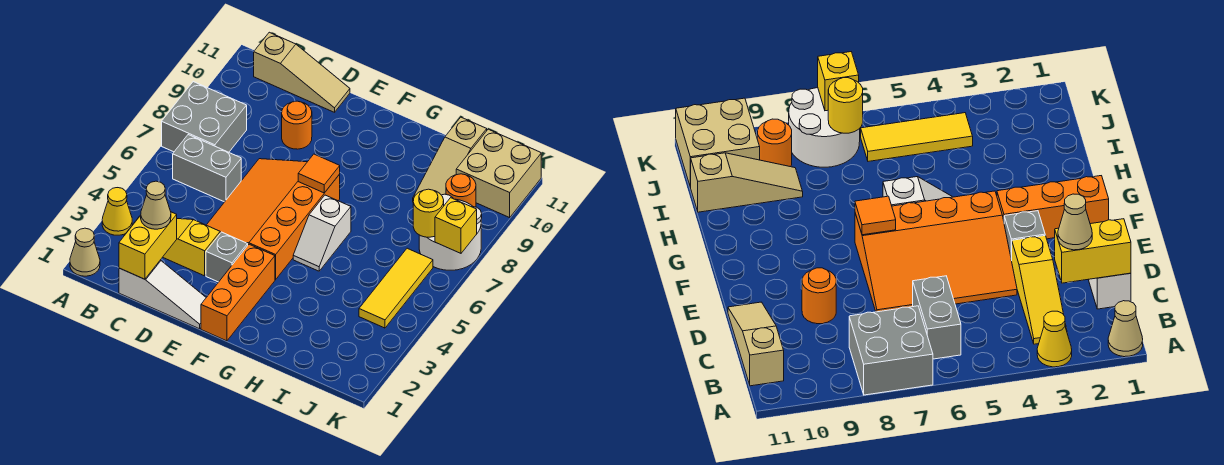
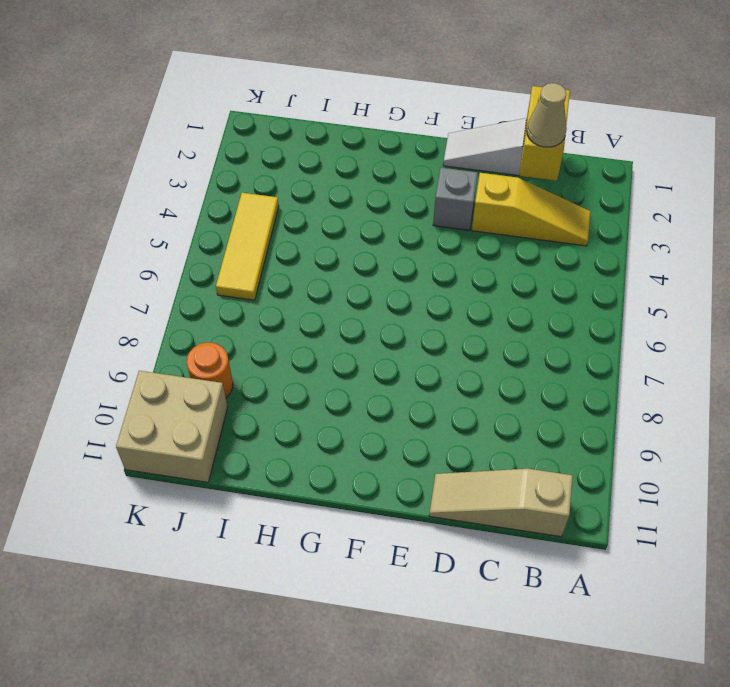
none -> tan 1x1 cone [70,228,100,276]
none -> yellow 1x1 cone [102,188,132,235]
none -> grey 2x2 brick [162,82,247,152]

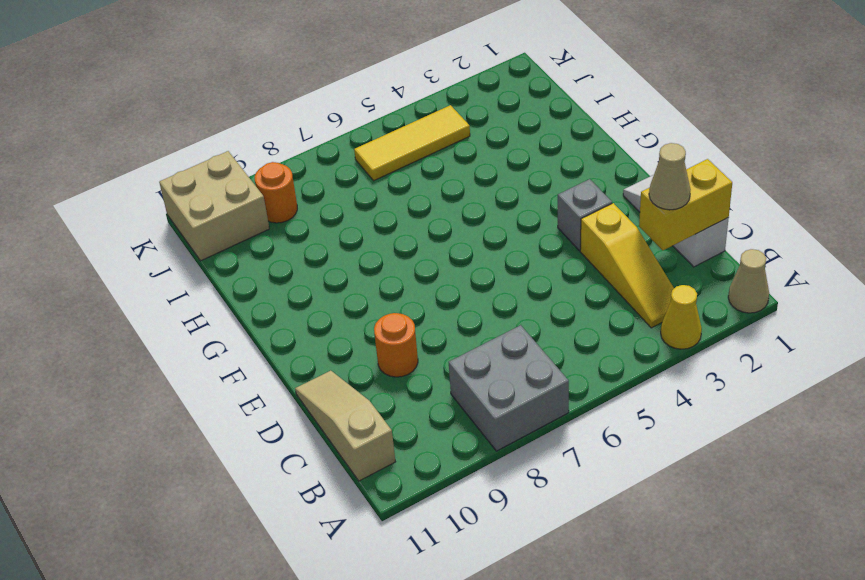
none -> grey 1x2 brick [173,135,241,202]
none -> orange 3x4 slope [207,159,340,280]
none -> orange 1x3 brick [201,244,275,341]

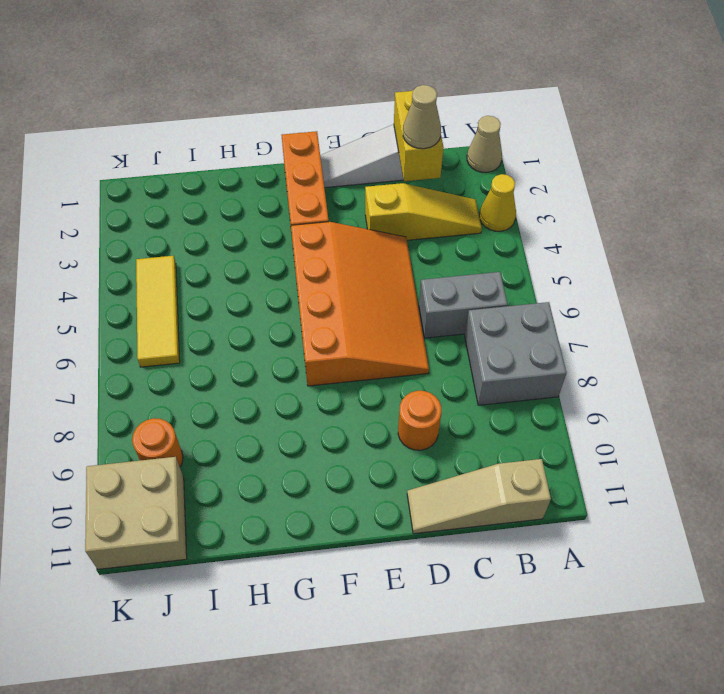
none -> grey 1x1 brick [206,232,248,282]
none -> white 1x2 slope [293,195,351,271]
none -> tan 1x3 slope [413,117,487,201]

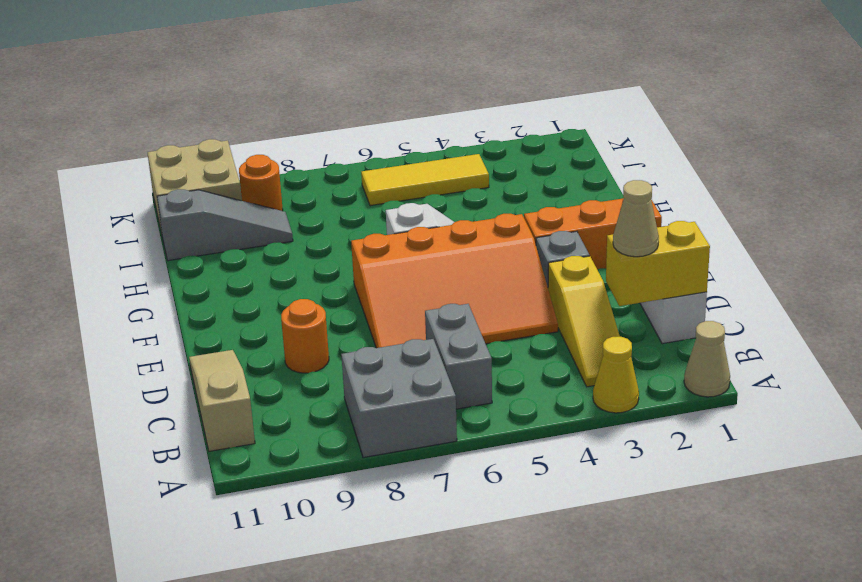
grey 1x3 slope [157,189,293,261] -> tan 1x3 slope [413,117,487,201]
none -> white 2x2 round brick [419,194,482,270]
none -> orange 1x1 tile [298,154,340,193]
none -> yellow 1x1 round brick [413,189,444,237]

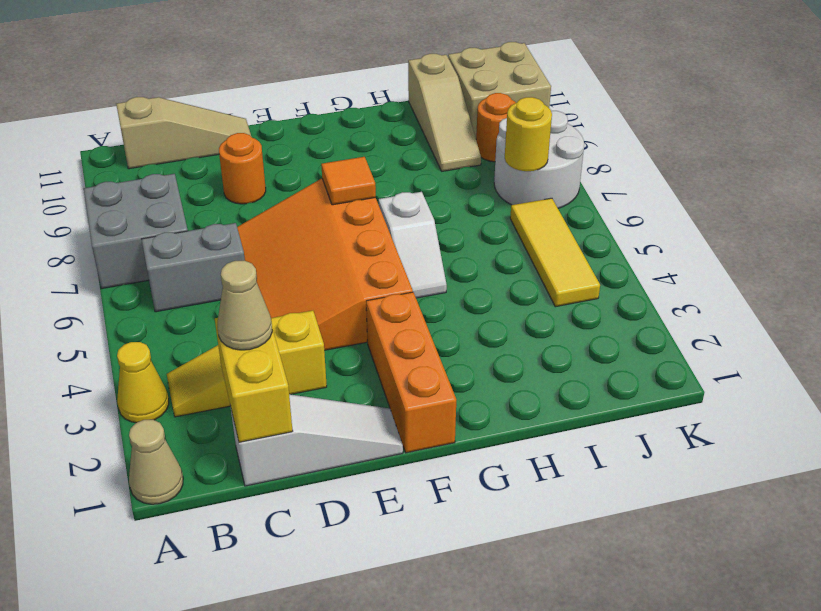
none -> grey 1x1 brick [206,232,248,282]
none -> yellow 1x1 brick [435,198,477,253]

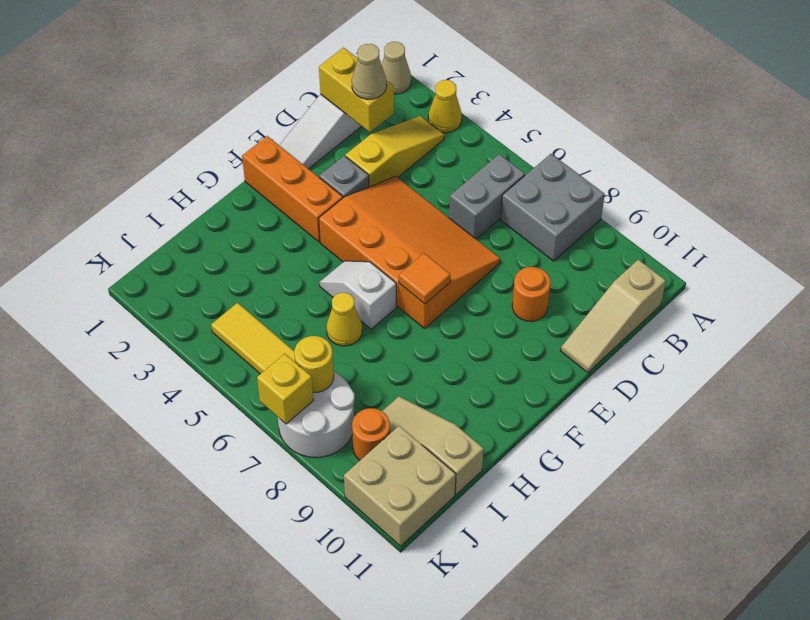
yellow 1x1 cone [327,293,362,346] -> none

